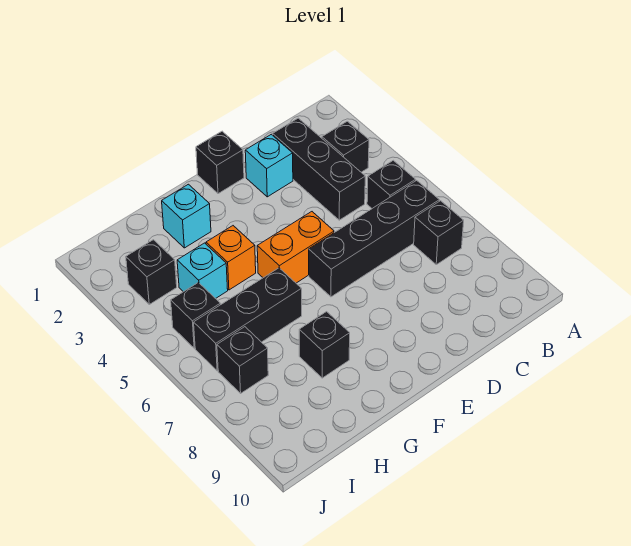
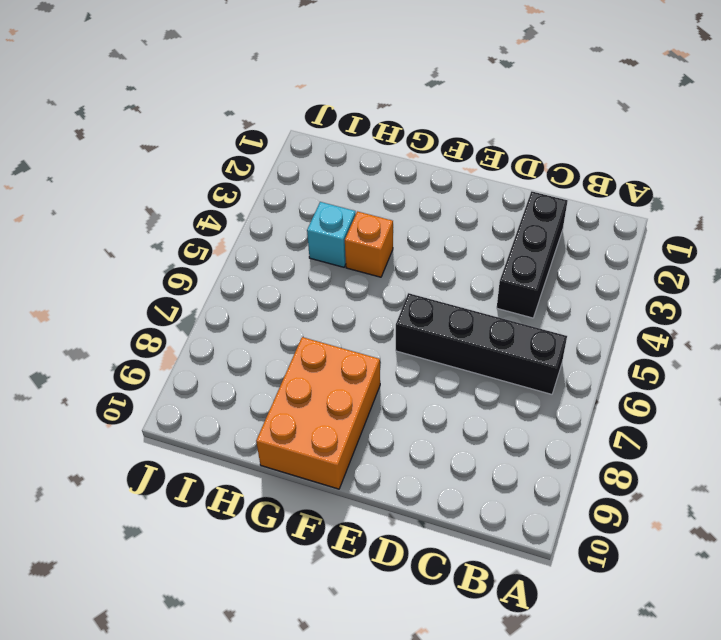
orange 2x3 brick [256,337,380,489] -> black 1x1 brick [299,312,350,378]
none -> black 1x1 brick [322,121,369,172]
none -> black 1x1 brick [367,160,416,208]
none -> black 1x1 brick [414,201,464,265]

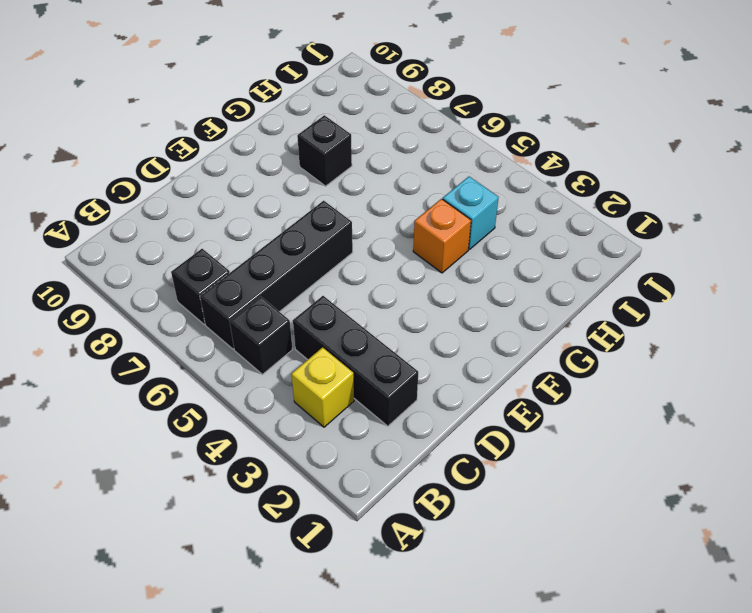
yellow 1x1 brick [291,347,354,427] -> black 1x1 brick [322,121,369,172]
none -> cyan 1x1 brick [245,134,293,197]
none -> black 1x1 brick [196,131,244,194]
none -> orange 1x2 brick [257,212,334,283]

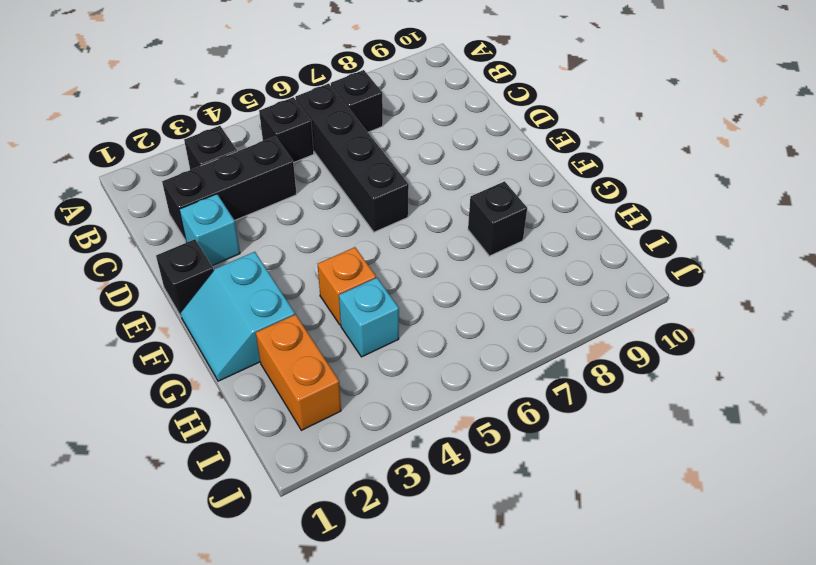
cyan 2x2 slope [180,252,295,381] -> cyan 1x1 brick [162,184,211,248]
orange 1x2 brick [256,314,341,430] -> orange 1x2 brick moved to [257,212,334,283]
none -> black 1x3 brick [194,268,302,371]
none -> black 1x1 brick [126,240,177,304]
none -> black 1x1 brick [171,283,220,348]

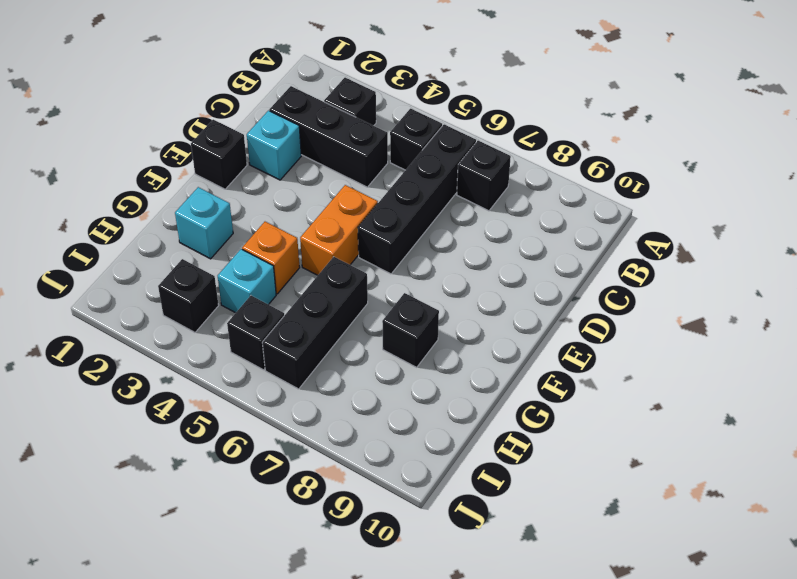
none -> black 1x1 brick [217,327,268,393]

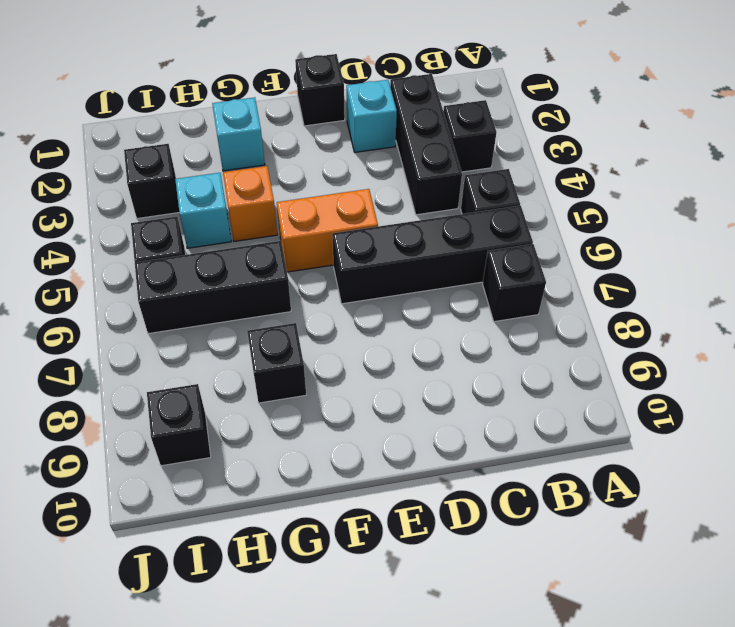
black 1x1 brick [147,384,211,466] -> black 1x1 brick moved to [217,327,268,393]

